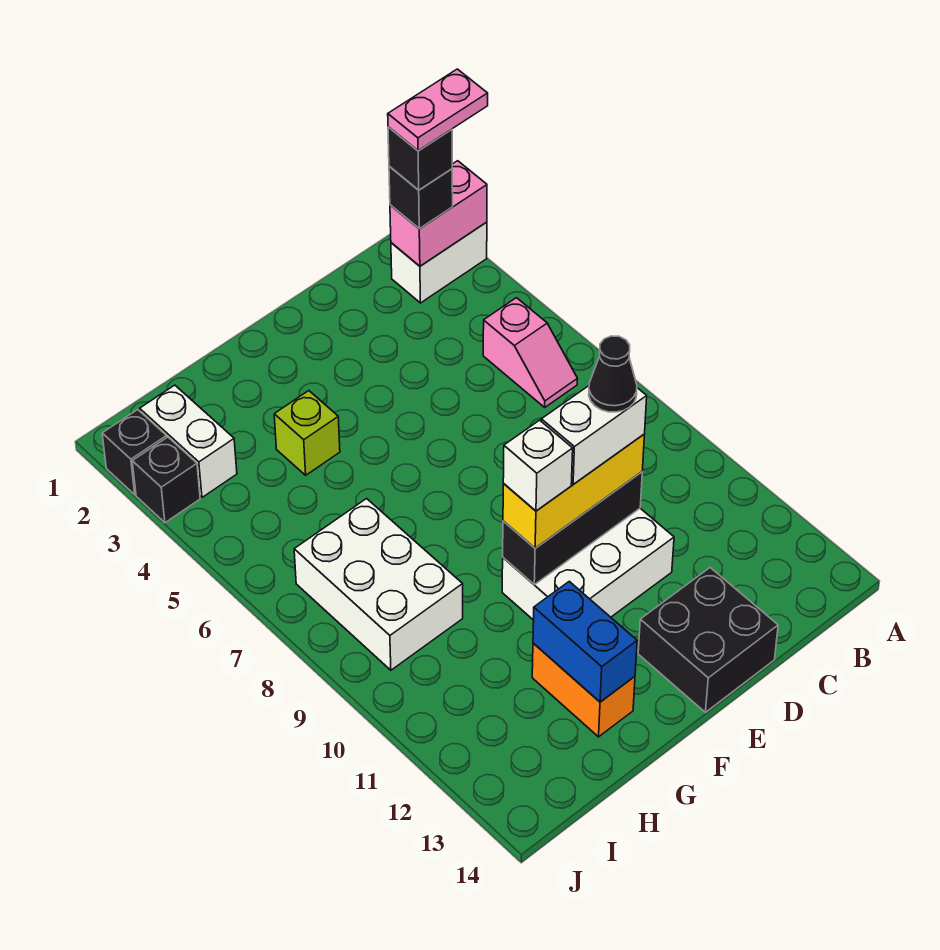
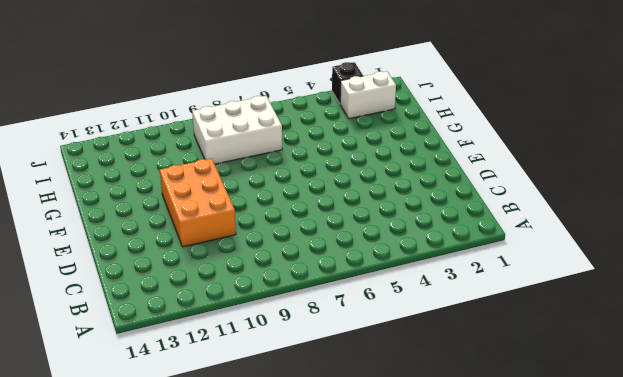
orange 2x3 brick [160,158,236,247] -> white 2x3 brick [502,508,674,620]
none -> white 1x2 brick [391,222,487,303]
none -> pink 1x2 slope [483,298,577,407]
none -> black 2x2 brick [638,568,778,712]

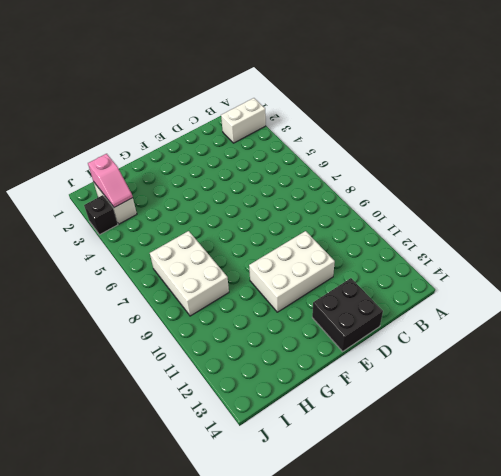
pink 1x2 slope [88,154,133,208] -> pink 1x2 slope moved to [483,298,577,407]
none -> lime 1x1 brick [274,391,340,475]
none -> orange 1x2 brick [532,643,635,737]
none -> black 1x1 brick [102,410,167,495]

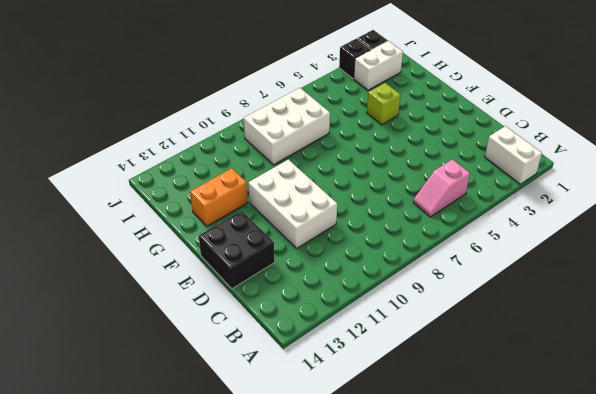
none -> pink 1x2 brick [390,161,487,266]
none -> black 1x3 brick [503,472,642,585]
none -> blue 1x2 brick [533,581,637,702]

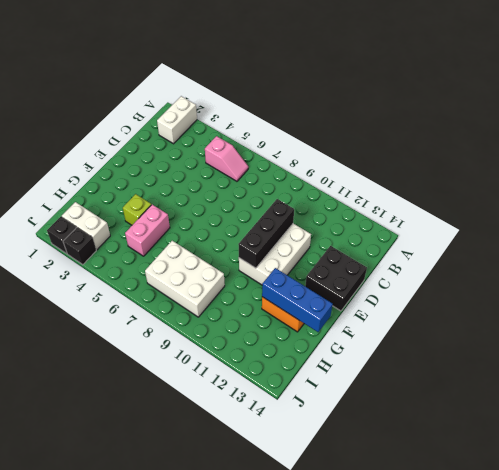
pink 1x2 brick [125,205,170,256] -> pink 1x2 brick moved to [390,161,487,266]
blue 1x3 brick [262,268,333,332] -> blue 1x2 brick [533,581,637,702]
none -> black 1x1 brick [389,167,453,229]
none -> yellow 1x3 brick [503,434,645,548]
none -> black 1x1 brick [388,127,452,190]

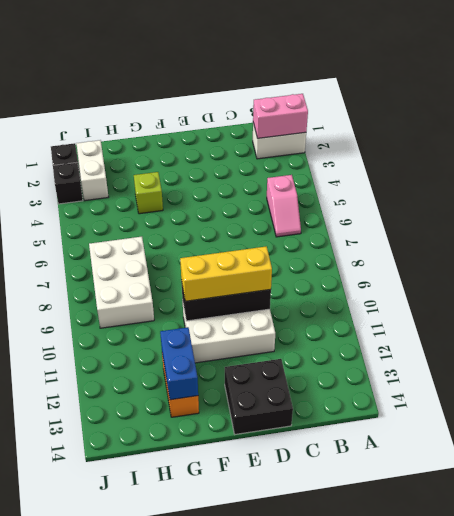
none -> black 1x1 brick [389,167,453,229]
none -> black 1x1 brick [388,127,452,190]
none -> white 1x2 brick [541,386,647,484]

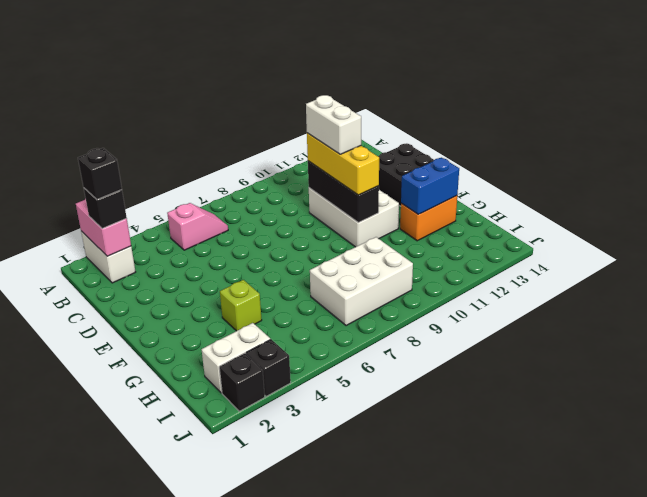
none -> white 1x1 brick [503,420,573,511]
none -> pink 1x2 plate [388,69,488,151]
none -> black 1x1 cone [589,336,637,412]

